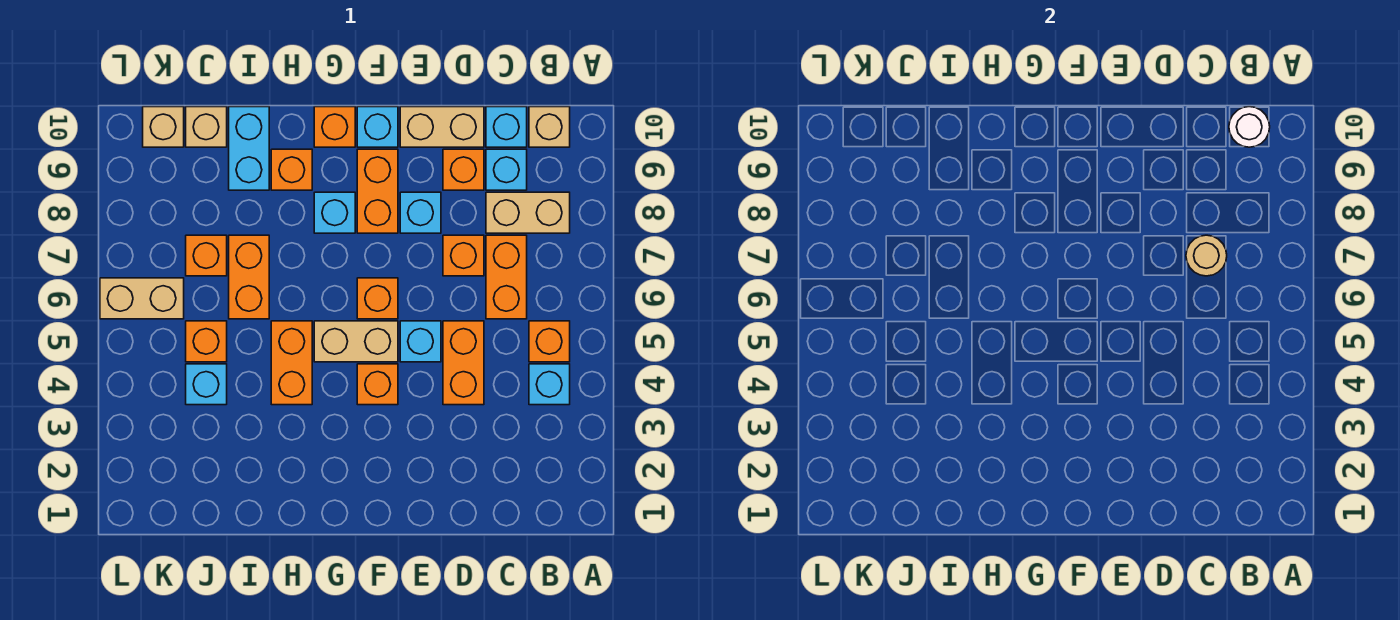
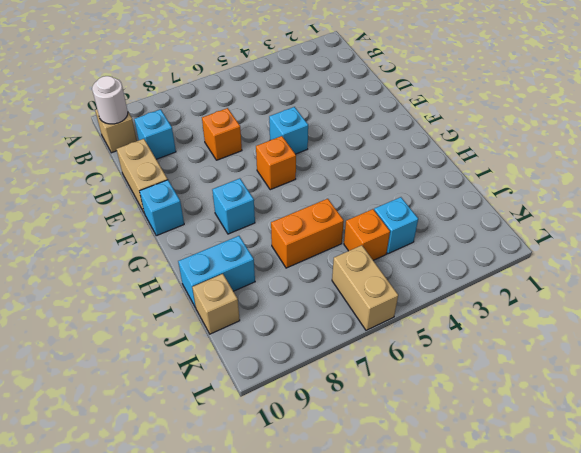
none -> cyan 1x1 brick [529,364,570,405]
none -> orange 1x1 brick [529,321,570,362]
none -> tan 1x2 brick [486,192,570,233]
none -> orange 1x2 brick [486,235,527,319]

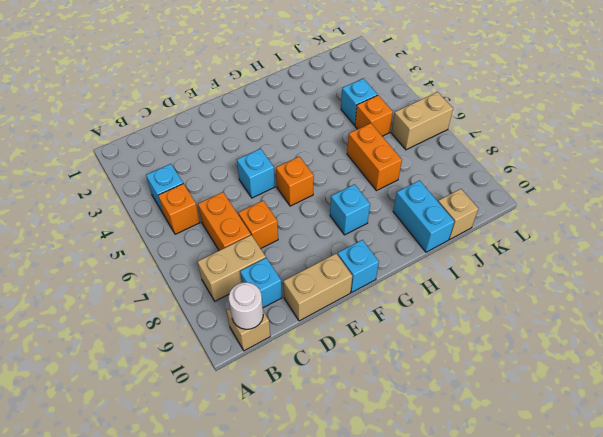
none -> cyan 1x1 brick [486,107,527,147]
none -> orange 1x2 brick [443,321,484,405]
none -> orange 1x1 brick [443,149,484,190]
none -> cyan 1x1 brick [400,192,441,233]

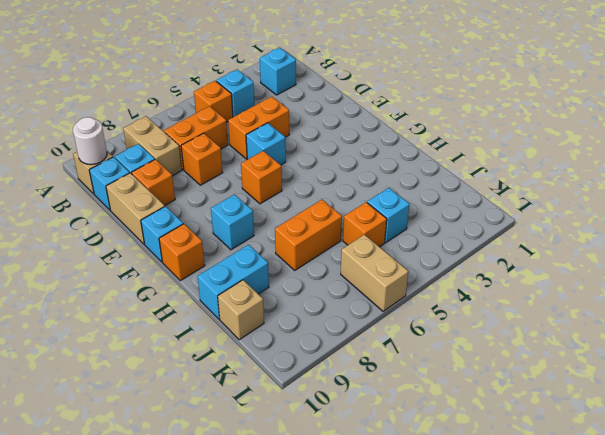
cyan 1x1 brick [260,48,296,95] -> cyan 1x1 brick moved to [400,192,441,233]
none -> orange 1x1 brick [357,364,398,405]
none -> tan 1x2 brick [314,321,398,362]
none -> orange 1x2 brick [357,149,398,233]
none -> orange 1x2 brick [271,321,312,405]

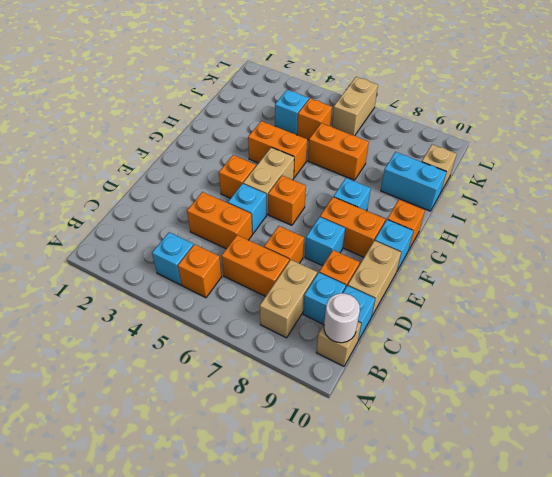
none -> orange 1x1 brick [271,149,312,190]
none -> orange 1x1 brick [186,235,227,276]
none -> tan 1x1 brick [143,107,184,147]
none -> tan 1x1 round brick [1186,235,1227,276]

